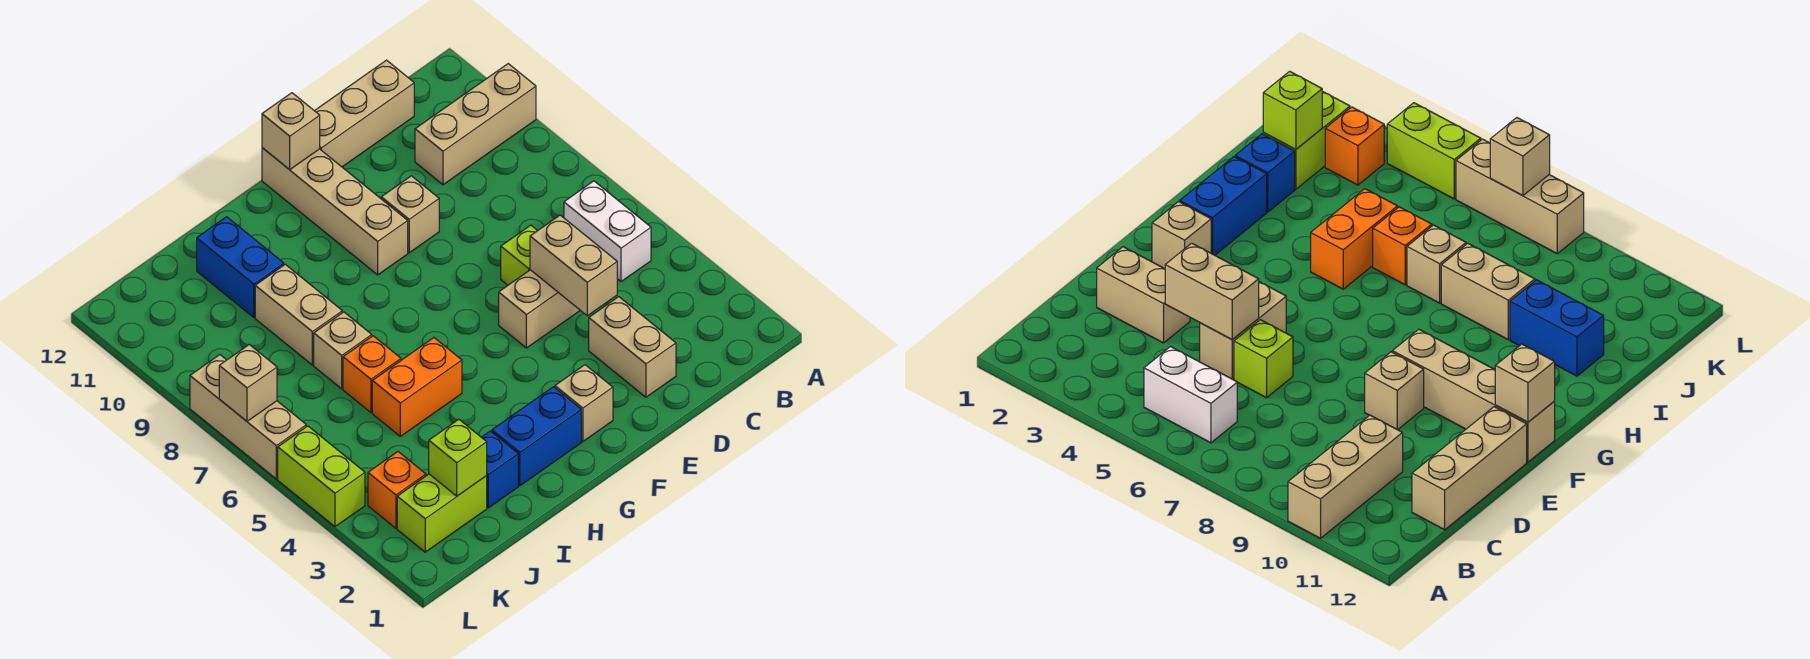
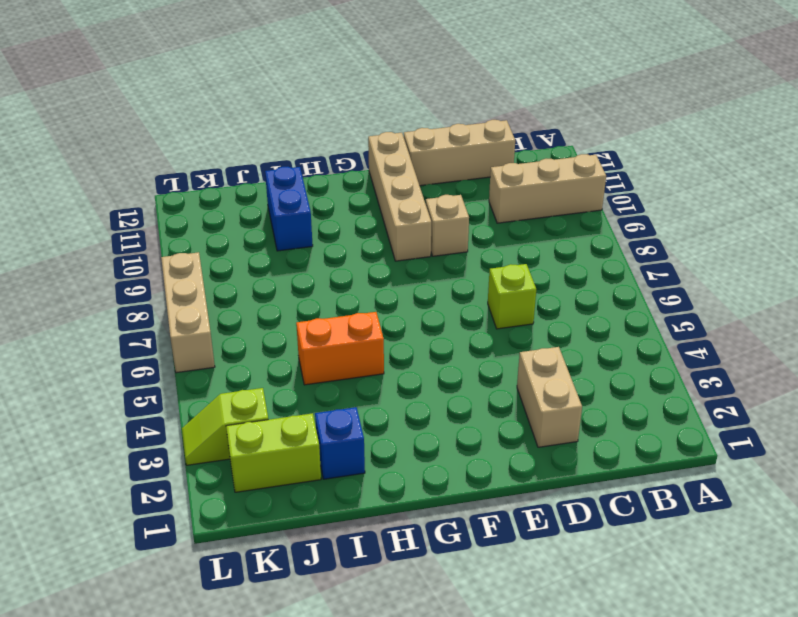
lime 1x2 slope [182,388,268,465] -> orange 1x1 brick [368,452,426,528]
none -> white 1x2 brick [564,181,651,282]
none -> tan 1x2 brick [499,270,580,348]
none -> tan 1x1 brick [555,365,613,441]

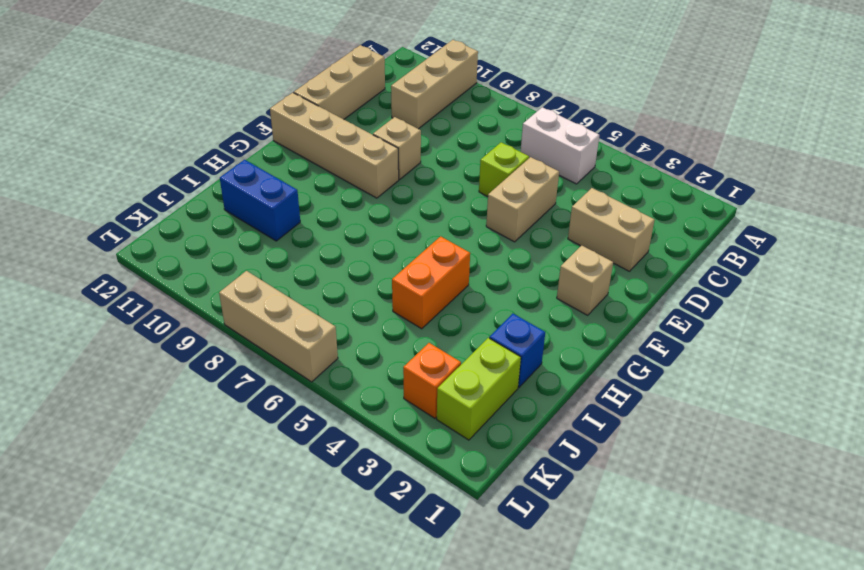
none -> blue 1x2 brick [492,387,581,486]
none -> orange 1x1 brick [343,336,401,413]
none -> tan 1x1 brick [314,312,372,389]

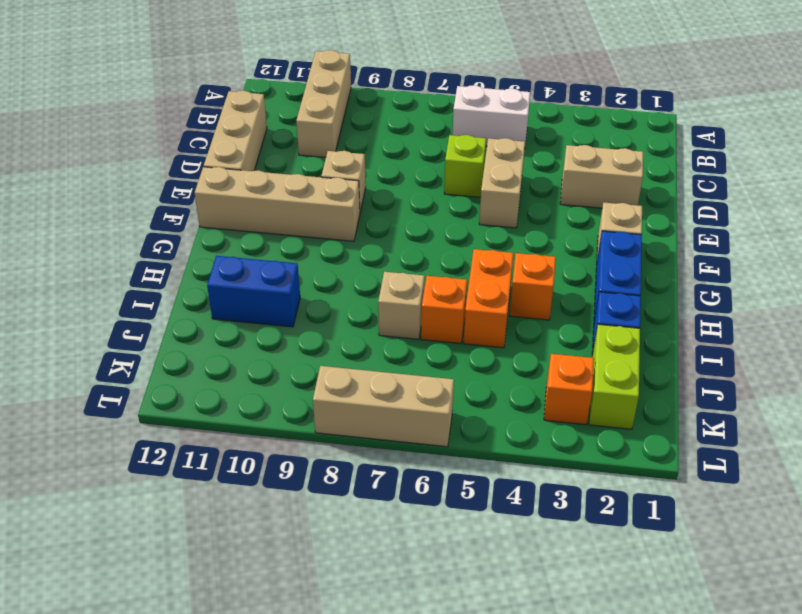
orange 1x1 brick [510,253,556,320] -> none
none -> tan 1x2 brick [255,264,342,365]
none -> lime 1x2 brick [278,426,365,527]
none -> tan 1x2 brick [530,215,617,316]

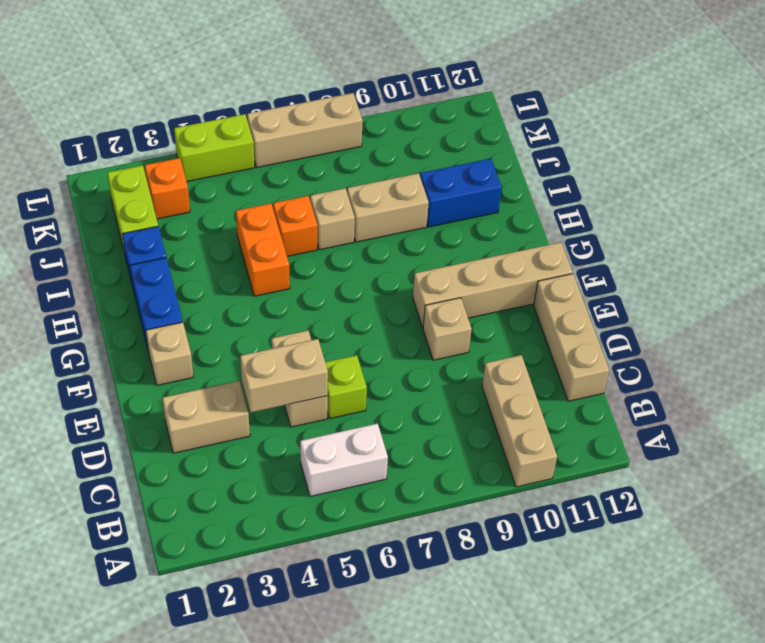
none -> tan 1x1 brick [262,93,320,170]
none -> lime 1x1 brick [429,419,487,496]
none -> tan 1x1 brick [219,345,277,421]

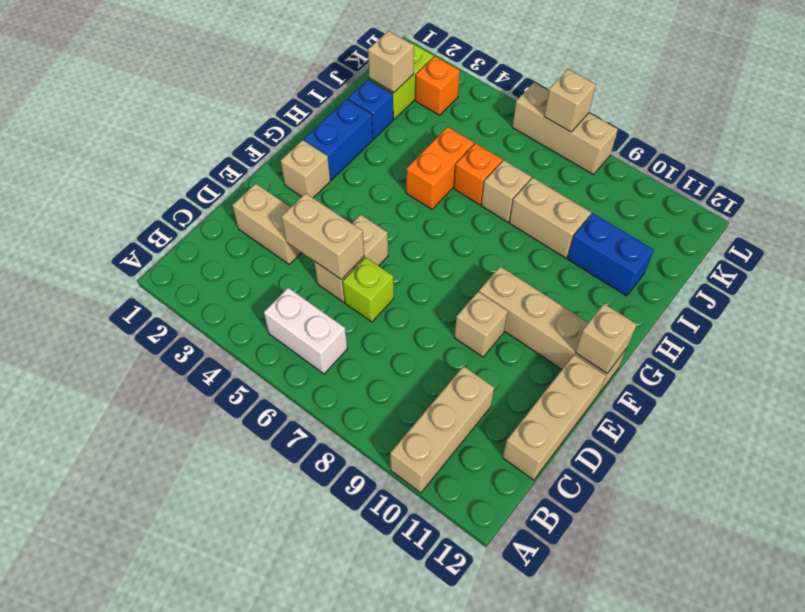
tan 1x1 brick [368,31,414,93] -> lime 1x1 brick [429,419,487,496]
none -> lime 1x2 brick [278,426,365,527]

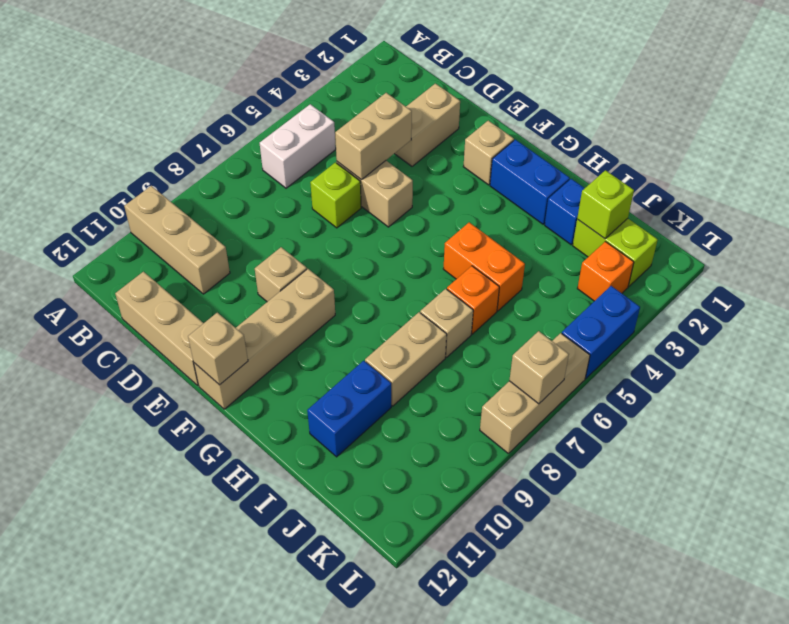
blue 1x2 brick [562,286,640,378] -> lime 1x2 brick [278,426,365,527]

